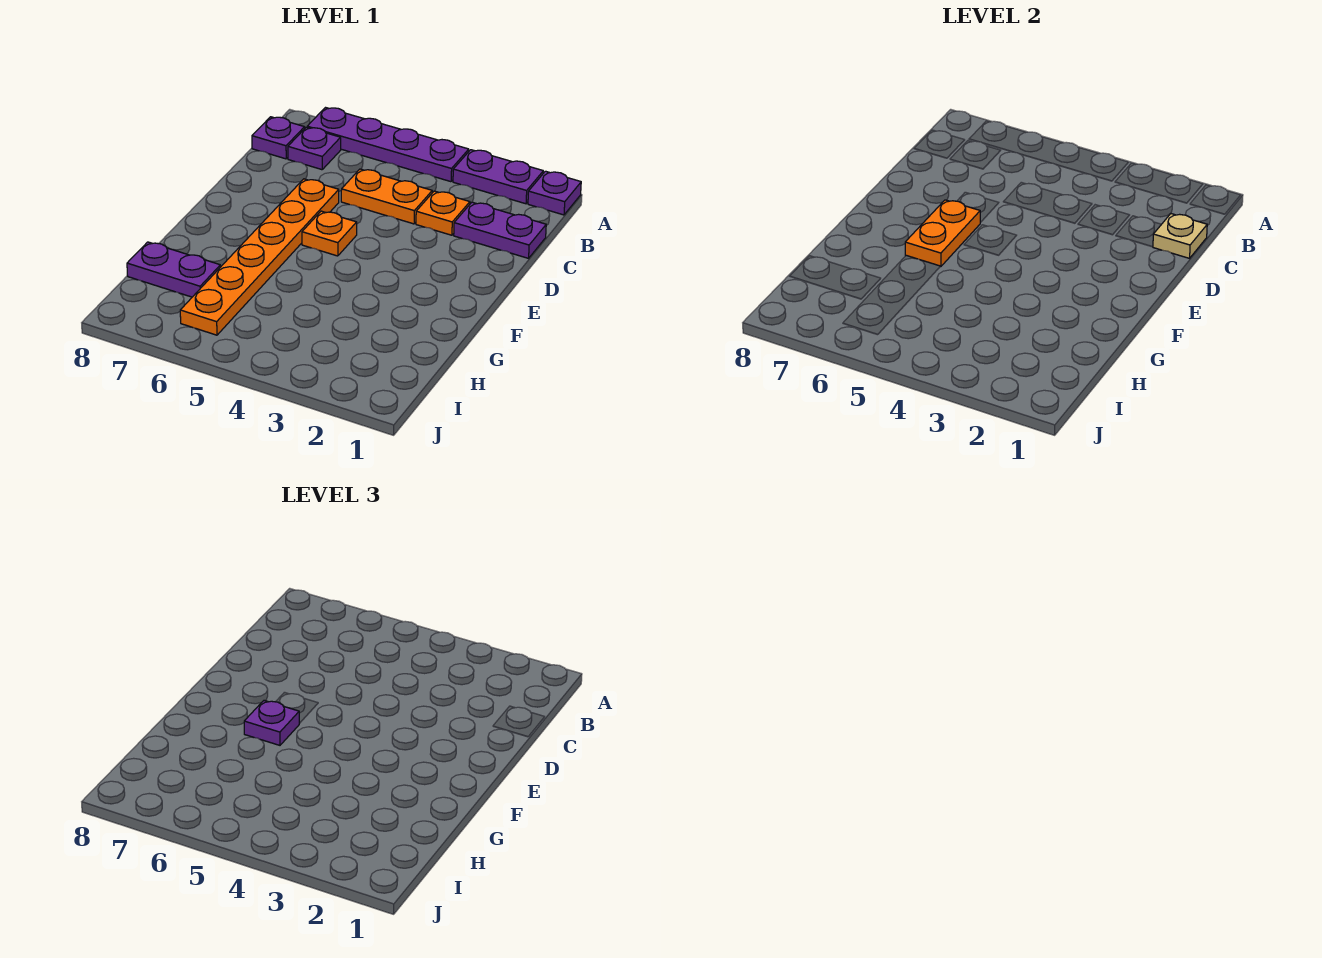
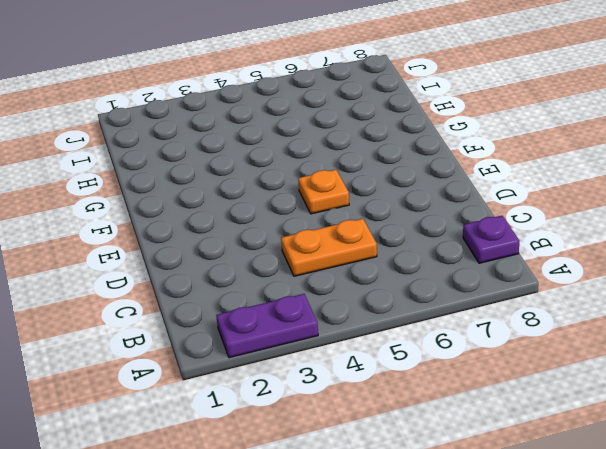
none -> purple 1x1 plate [528,171,581,215]
none -> purple 1x4 plate [307,108,469,182]
none -> purple 1x1 plate [288,127,341,170]

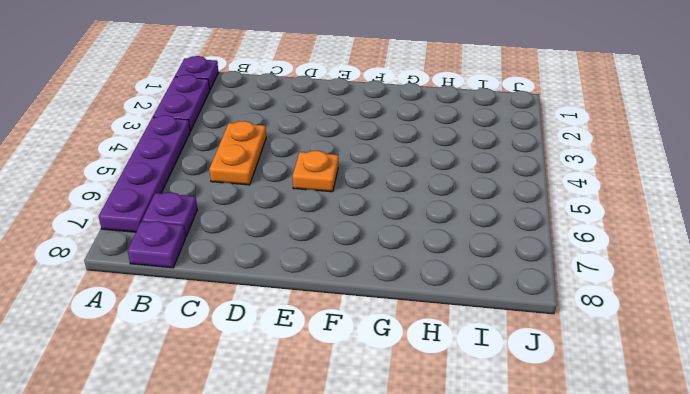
none -> purple 1x2 plate [454,202,546,258]
none -> orange 1x1 plate [416,191,470,235]
none -> orange 1x6 plate [180,179,339,335]

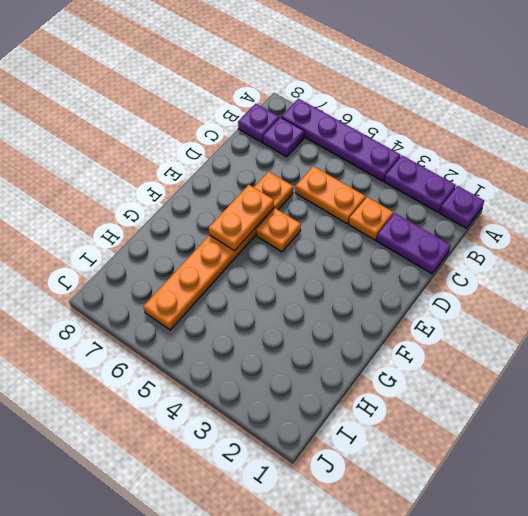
none -> purple 1x2 plate [127,242,220,297]
none -> tan 1x1 plate [1153,214,1207,258]
none -> purple 1x1 plate [244,701,299,745]

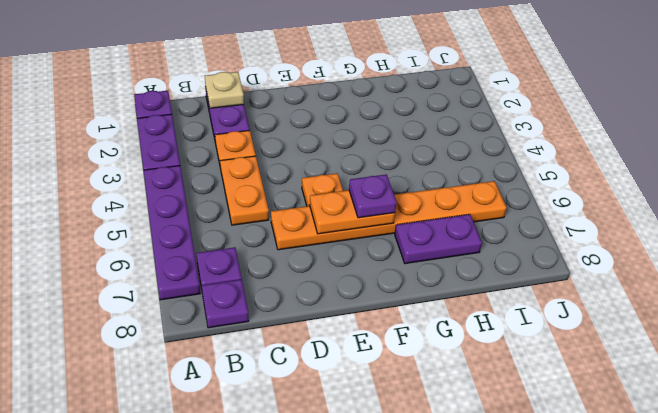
purple 1x2 plate [395,214,482,264] -> purple 1x2 plate turned to [127,242,220,297]

